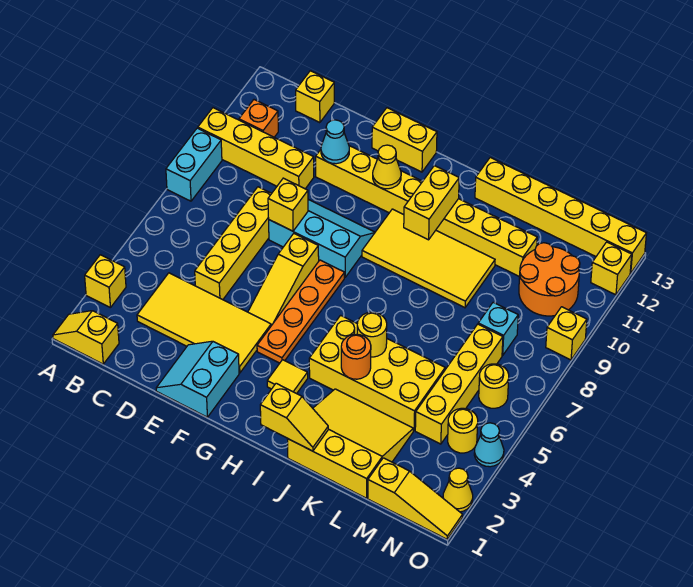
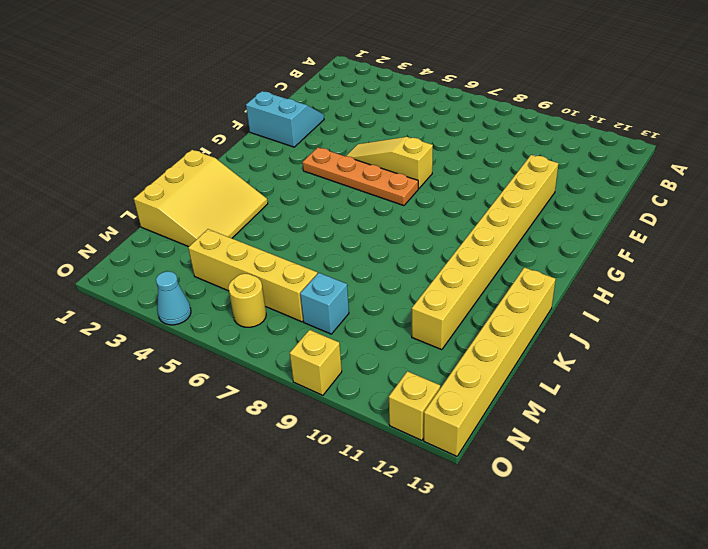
none -> yellow 1x2 slope [53,311,119,364]
none -> yellow 1x1 brick [85,255,126,307]
none -> cyan 1x2 brick [166,128,222,201]
none -> yellow 1x4 brick [198,108,314,189]

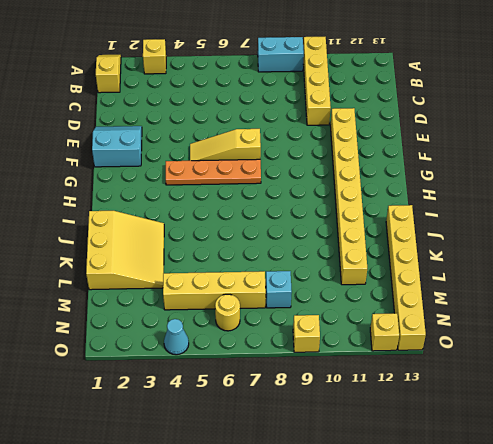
none -> orange 1x1 brick [239,100,278,137]
none -> yellow 2x4 tile [137,273,271,373]
none -> yellow 1x1 brick [296,71,334,123]
none -> yellow 1x4 brick [195,187,272,300]

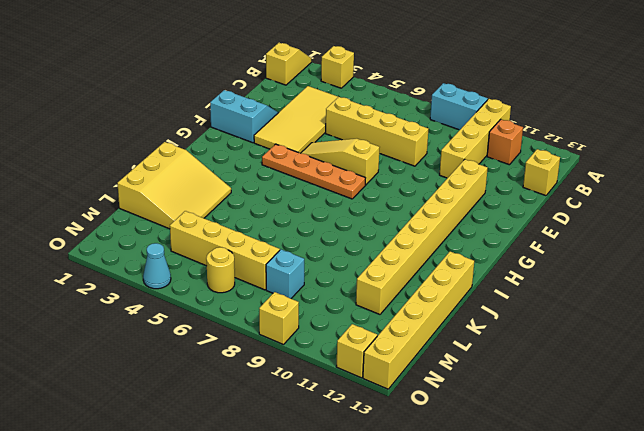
none -> cyan 2x3 slope [269,200,375,277]
none -> yellow 1x2 brick [372,108,437,172]
none -> yellow 1x1 tile [267,360,308,394]
none -> yellow 2x4 tile [362,209,495,308]

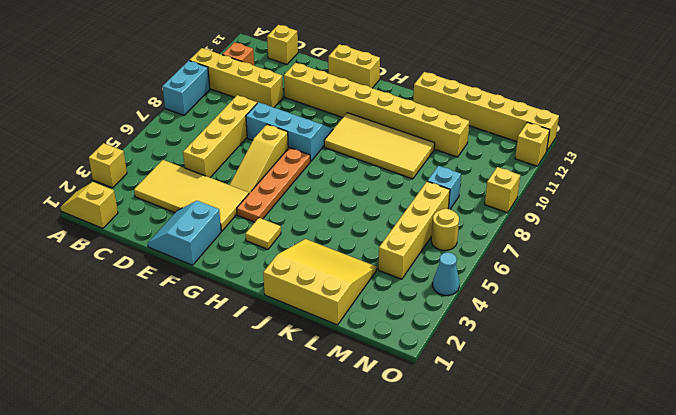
none -> yellow 2x4 brick [309,315,445,431]
none -> yellow 1x3 slope [368,458,463,539]
none -> orange 2x2 round brick [519,243,580,316]
none -> yellow 1x1 round brick [448,408,478,453]

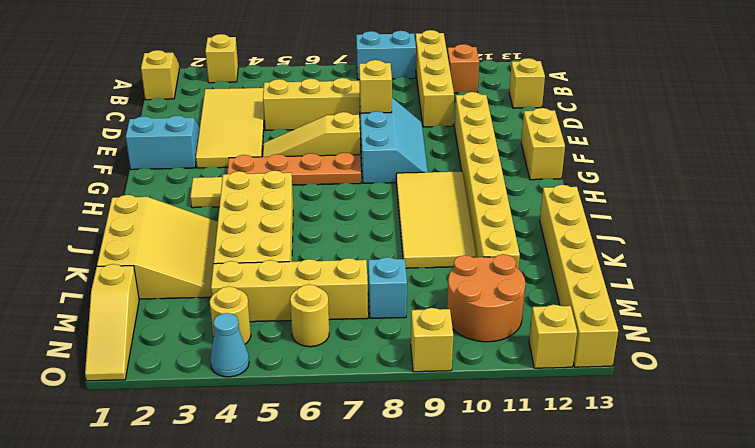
none -> yellow 1x1 cone [443,468,473,512]
none -> cyan 1x1 cone [321,120,349,164]
none -> yellow 1x1 cone [373,145,401,189]
none -> yellow 1x2 slope [260,383,328,451]

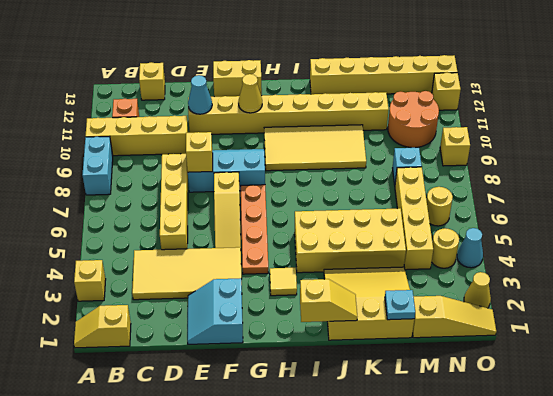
cyan 1x1 plate [385,290,415,320] -> none
none -> yellow 1x2 brick [404,166,459,240]
none -> orange 1x1 round brick [341,334,371,379]
none -> yellow 1x1 round brick [357,312,387,357]

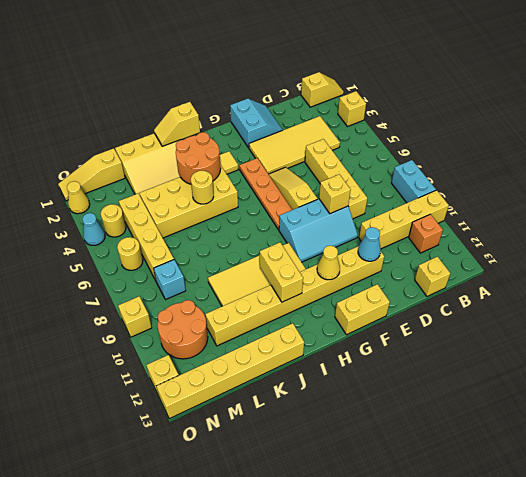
orange 2x2 round brick [176,132,221,184] -> orange 1x1 round brick [341,334,371,379]

